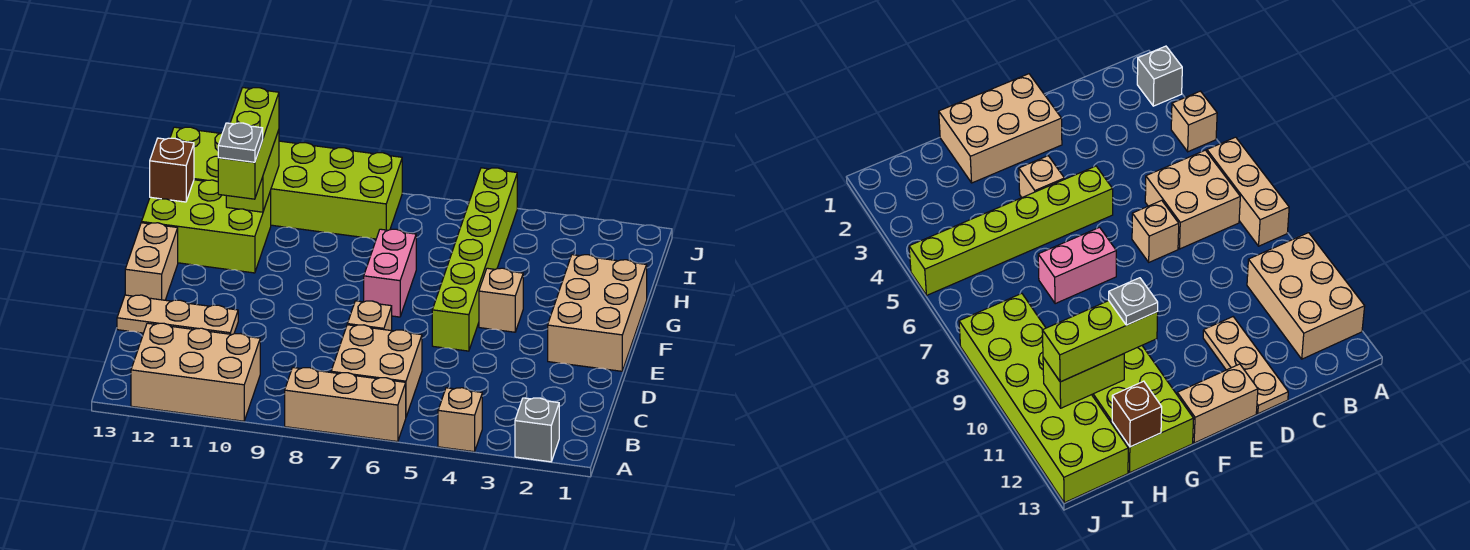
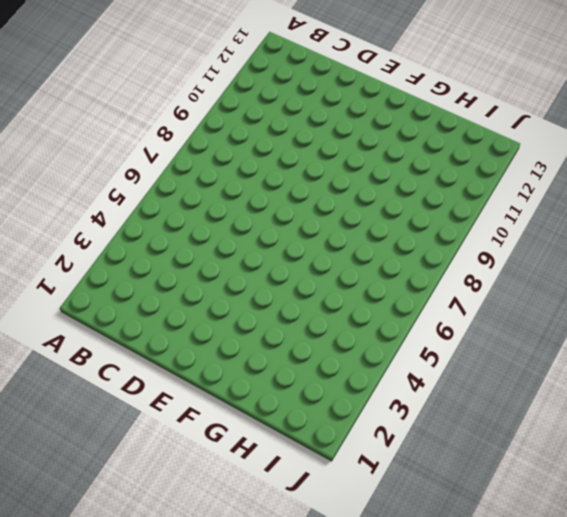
none -> grey 1x1 brick [515,398,559,462]
none -> tan 1x1 brick [438,388,482,452]
none -> tan 1x3 brick [285,368,406,442]

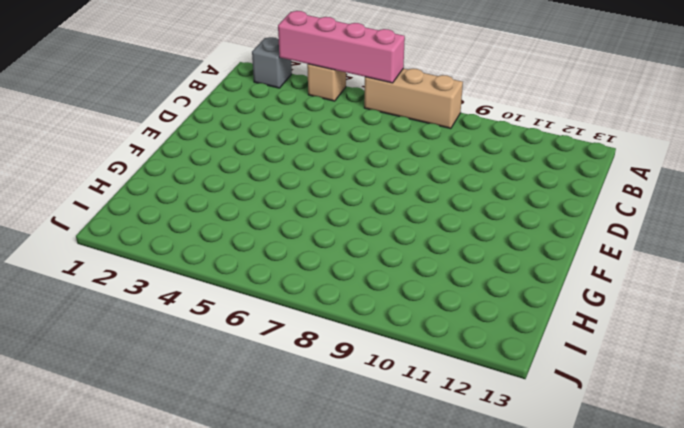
pink 1x4 brick [278,11,405,83] -> none
none -> tan 2x3 brick [131,323,260,421]
none -> tan 2x2 brick [331,325,422,417]
none -> tan 1x1 brick [347,301,392,331]

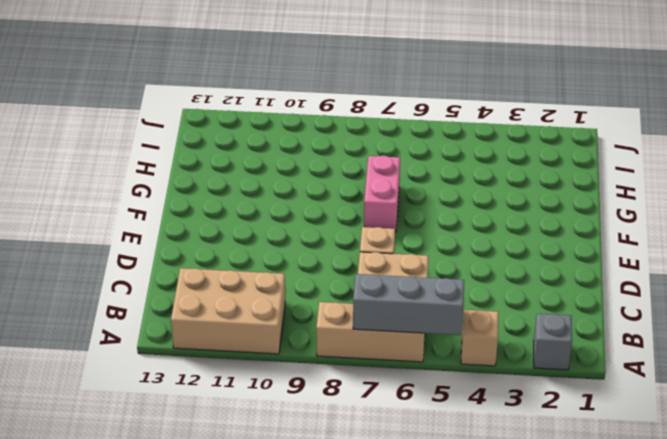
grey 1x3 brick [353,274,464,335] -> none
none -> tan 1x3 plate [117,295,238,334]
none -> tan 2x3 brick [548,255,647,371]
none -> lime 1x6 brick [432,168,517,351]

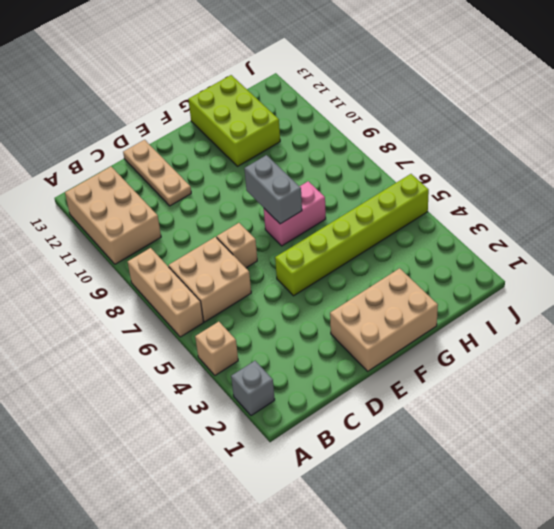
grey 1x2 brick [244,155,302,224] -> none
none -> tan 1x2 brick [125,223,178,300]
none -> tan 1x1 brick [479,268,523,332]
none -> lime 2x6 brick [170,127,402,239]

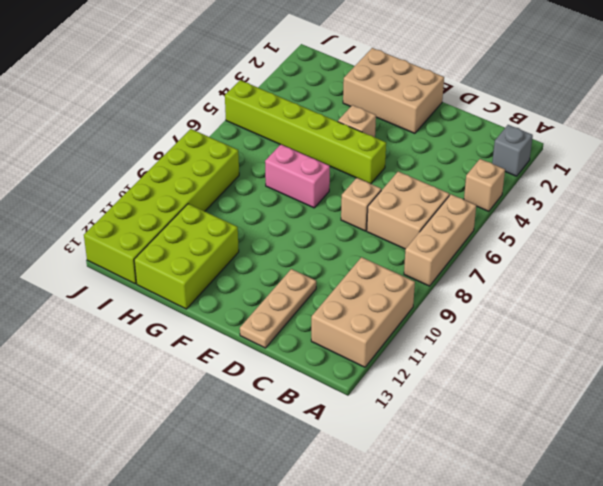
none -> tan 1x2 brick [125,223,178,300]
none -> lime 1x2 brick [226,130,279,212]
none -> brown 1x1 brick [150,138,194,202]

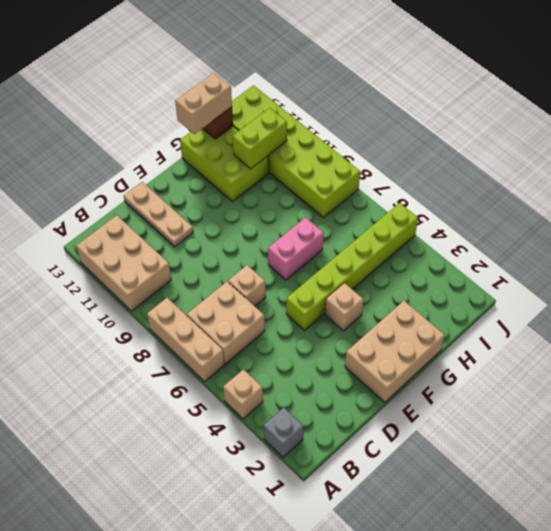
tan 1x2 brick [175,72,232,134] -> tan 1x2 brick moved to [125,223,178,300]
none -> lime 1x3 brick [218,88,279,199]
none -> grey 1x1 plate [218,123,263,162]

